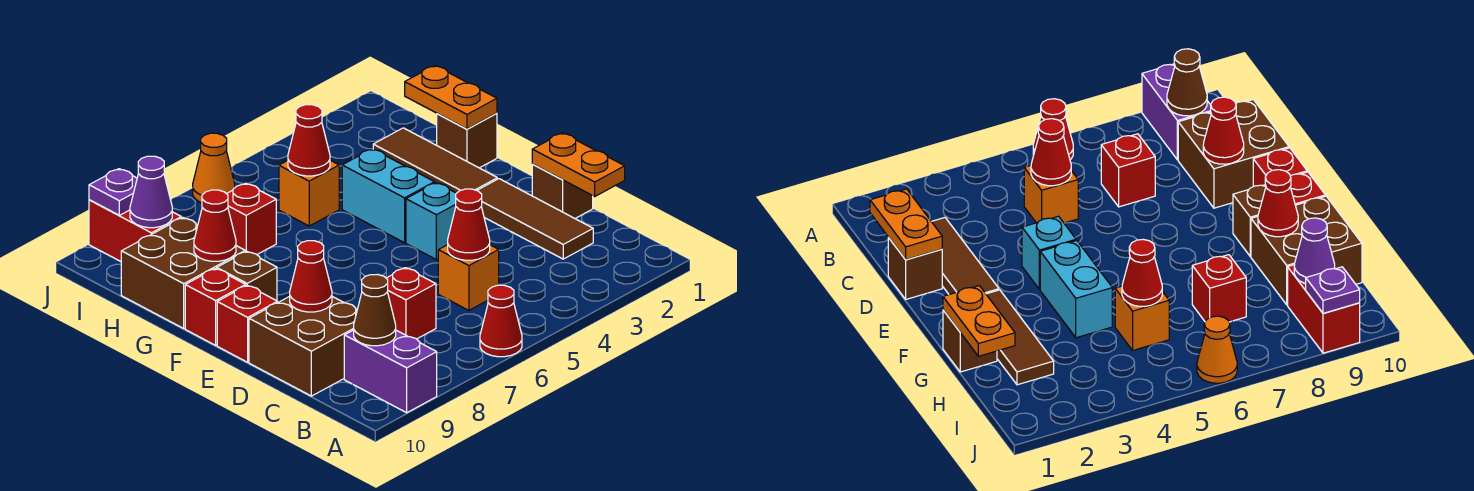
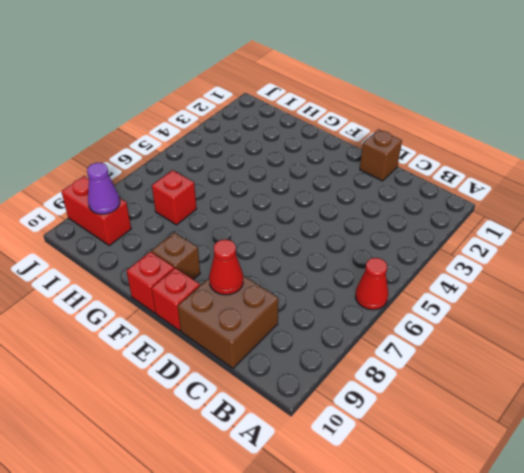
none -> purple 1x2 brick [344,330,437,413]
none -> brown 1x3 tile [477,179,593,259]
none -> orange 1x1 brick [438,245,499,310]

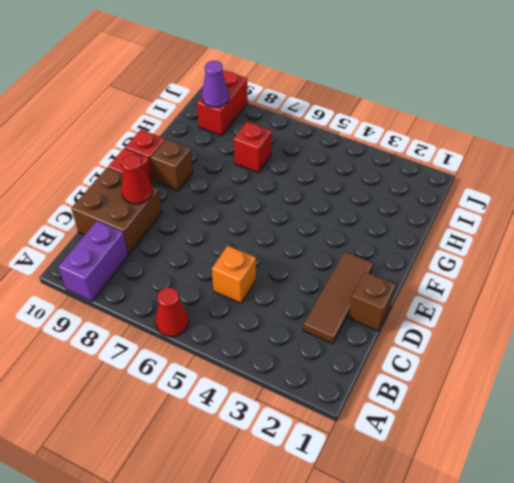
none -> red 1x1 brick [386,268,436,339]
none -> cyan 1x1 brick [406,183,456,260]
none -> brown 1x3 tile [373,128,497,193]

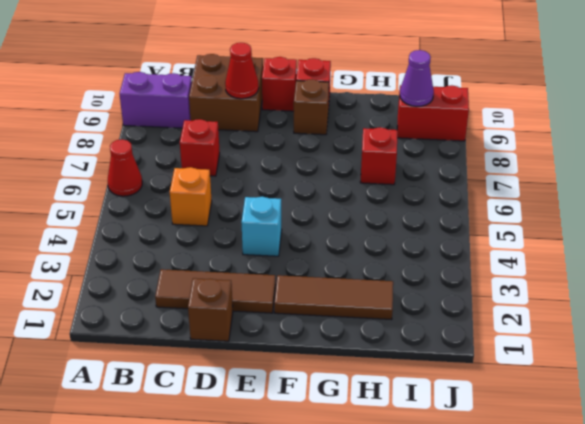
none -> cyan 1x2 brick [342,149,435,243]
none -> brown 1x1 brick [437,113,497,168]
none -> brown 2x2 brick [121,218,245,328]

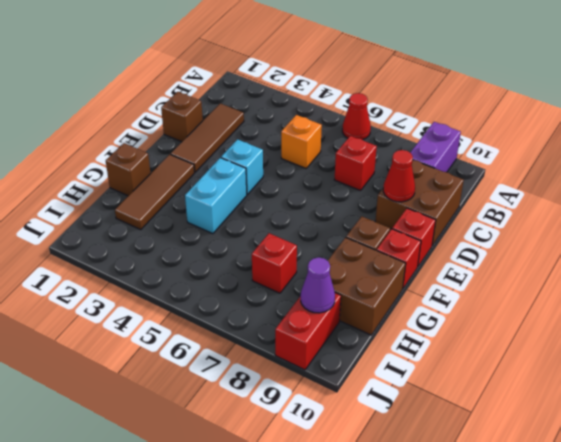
none -> orange 1x1 brick [279,160,339,226]
none -> orange 1x1 cone [193,133,235,203]
none -> brown 1x1 cone [354,274,396,346]

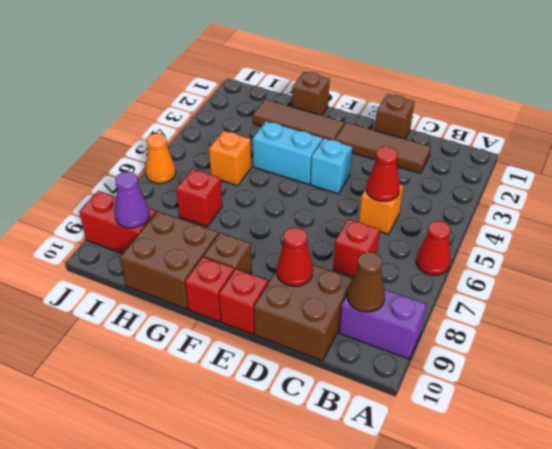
none -> orange 1x2 plate [532,133,625,196]
none -> orange 1x2 plate [405,65,497,129]
none -> red 1x1 cone [194,190,236,261]

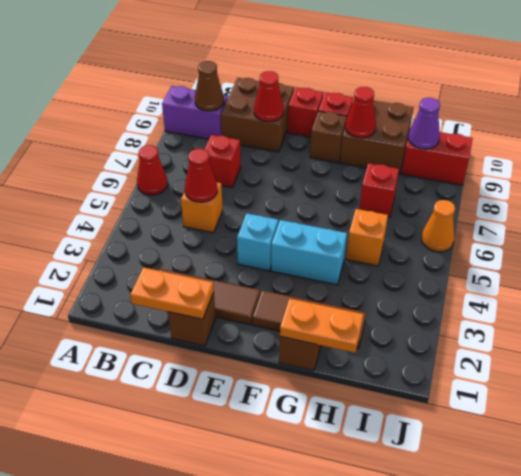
none -> red 1x1 cone [288,105,330,176]
none -> purple 1x1 plate [89,169,137,215]

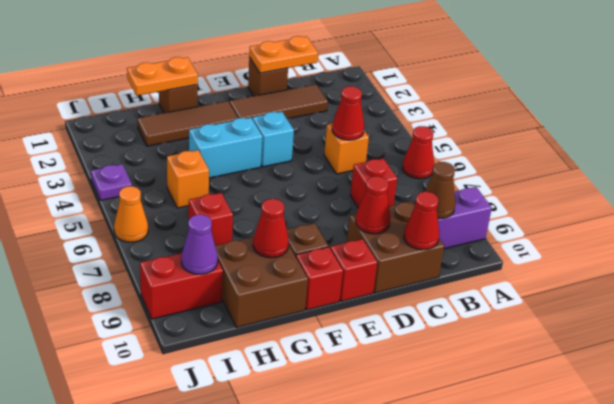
red 1x1 cone [404,192,439,250] -> red 1x1 cone moved to [288,105,330,176]
purple 1x1 plate [91,164,132,201] -> purple 1x1 plate moved to [89,169,137,215]

